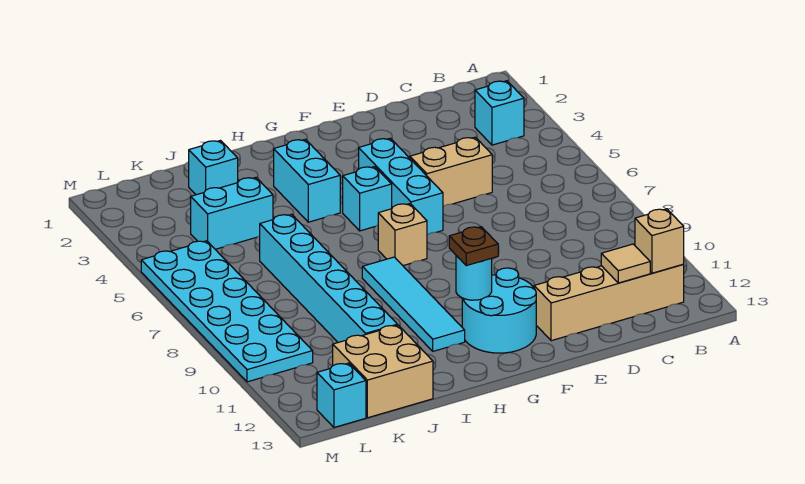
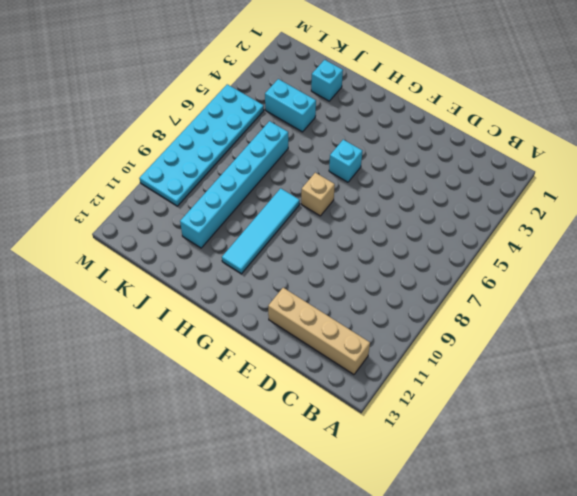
none -> cyan 1x1 brick [475,81,524,145]
none -> tan 1x2 brick [410,137,492,206]
none -> cyan 1x3 brick [359,138,443,235]

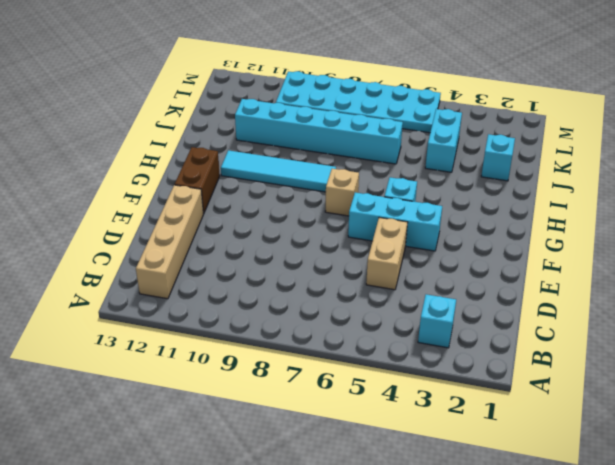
brown 1x2 brick [175,147,220,214] -> cyan 2x2 round brick [462,268,536,353]
none -> cyan 1x2 brick [274,139,340,222]
none -> tan 2x2 brick [333,325,433,418]
none -> cyan 1x1 brick [317,363,366,427]

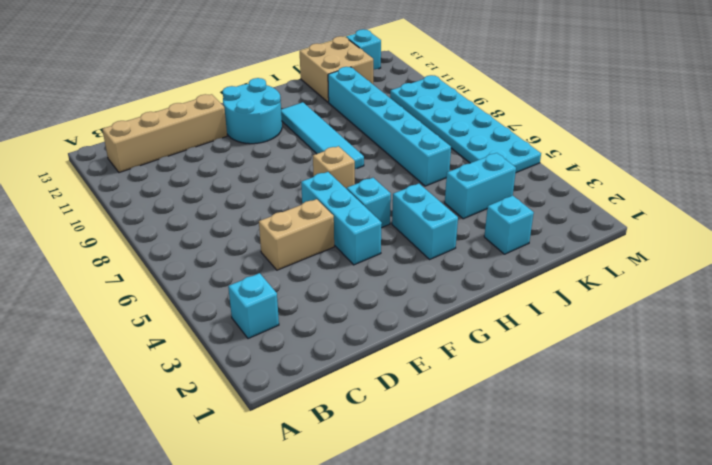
none -> tan 1x1 brick [635,209,684,273]
none -> tan 1x1 tile [601,244,650,283]
none -> cyan 1x1 round brick [456,256,492,300]

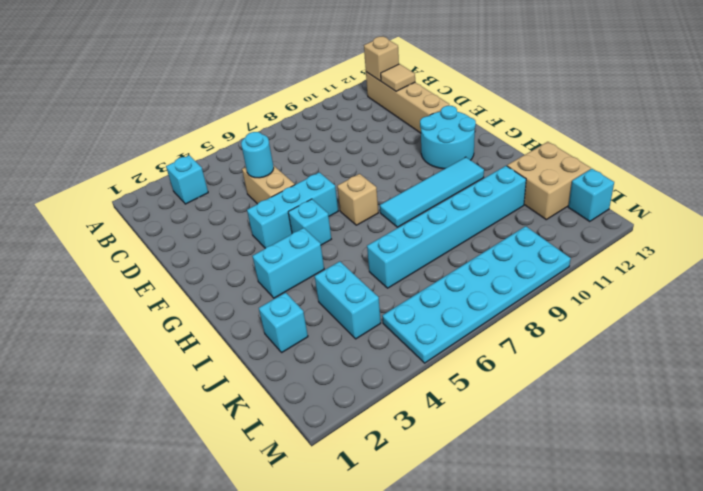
cyan 1x1 round brick [241,132,274,178] -> cyan 1x1 round brick moved to [456,256,492,300]
none -> brown 1x1 plate [449,227,498,266]

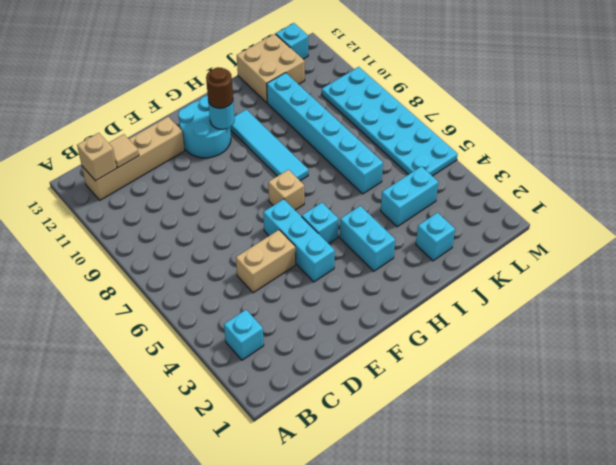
brown 1x1 round brick [206,67,233,108] -> brown 1x1 plate [449,227,498,266]

